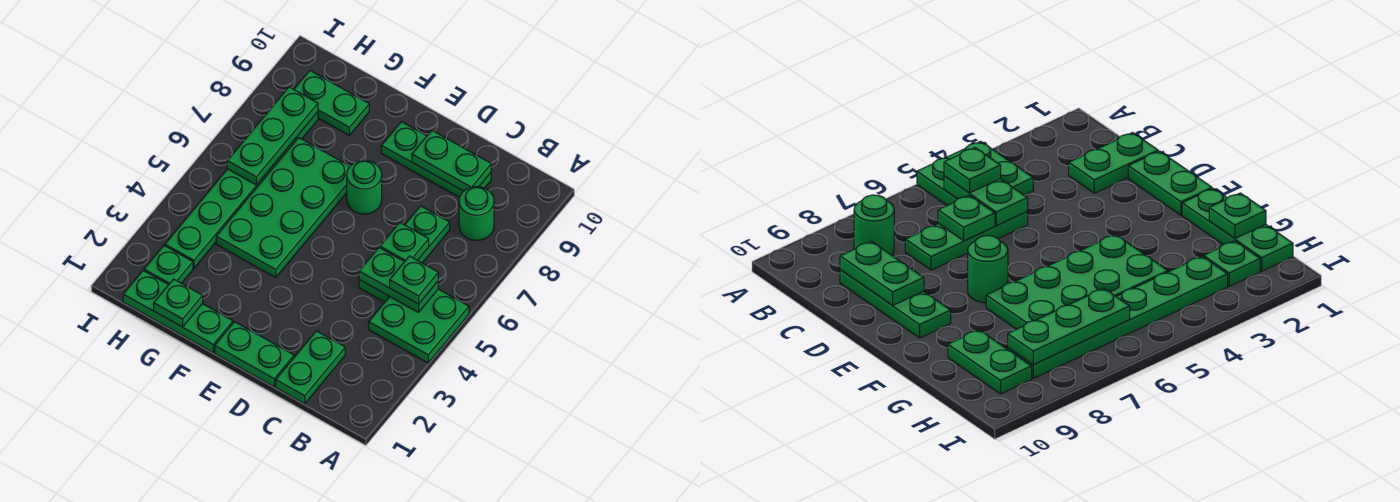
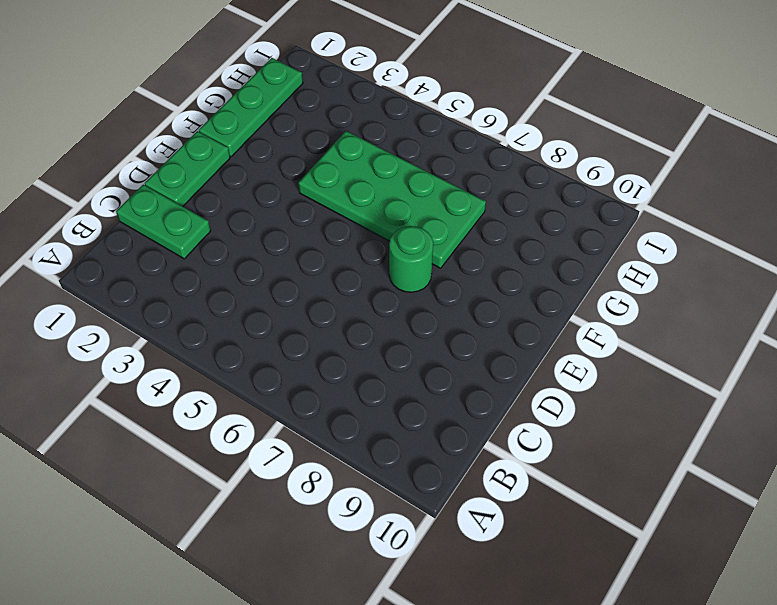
none -> green 2x2 plate [369,289,469,363]
none -> green 1x1 round brick [459,187,494,240]
none -> green 1x3 plate [359,206,450,302]

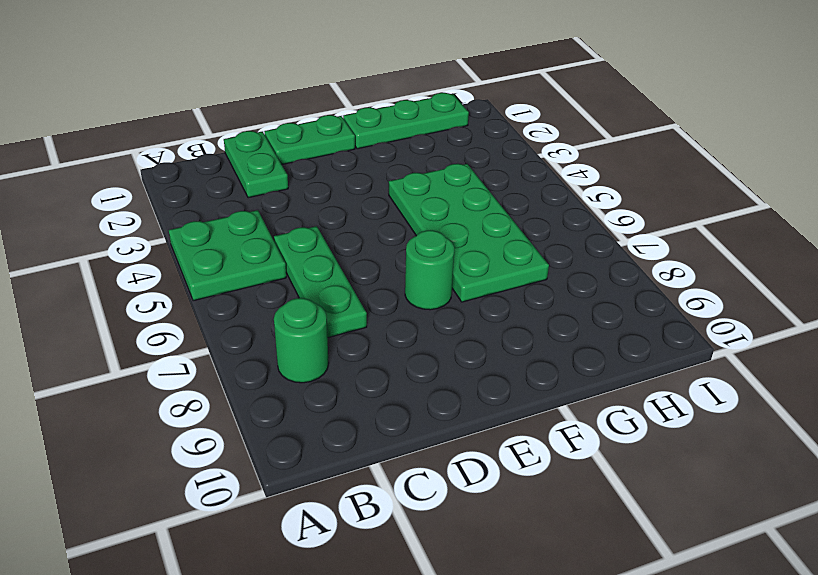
none -> green 1x3 plate [381,122,491,197]
none -> green 1x2 plate [294,71,369,135]
none -> green 1x1 plate [144,246,193,285]

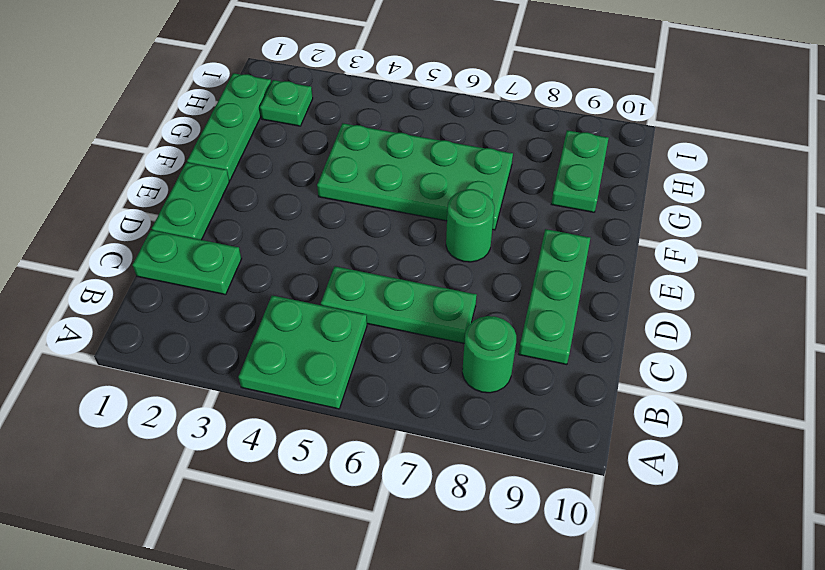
none -> green 1x6 plate [165,112,318,268]
none -> green 1x2 plate [359,248,438,312]
none -> green 1x1 plate [380,223,429,262]

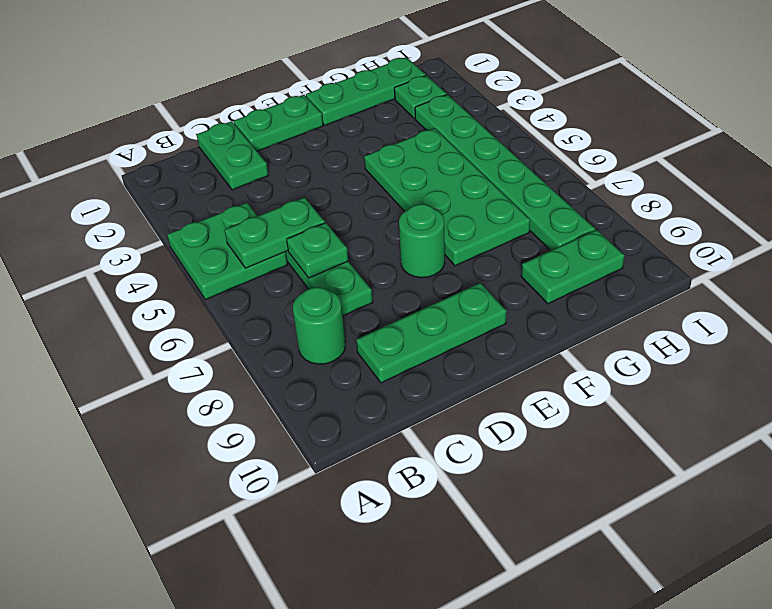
none -> green 1x2 plate [412,131,491,191]
none -> green 1x1 plate [154,279,203,327]
none -> green 1x3 plate [227,87,318,185]

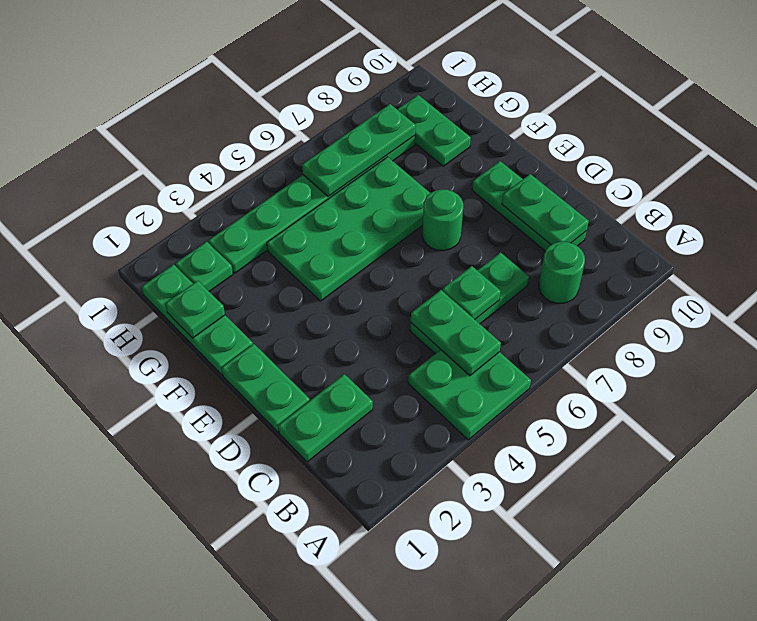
none -> green 1x1 plate [390,256,438,304]

